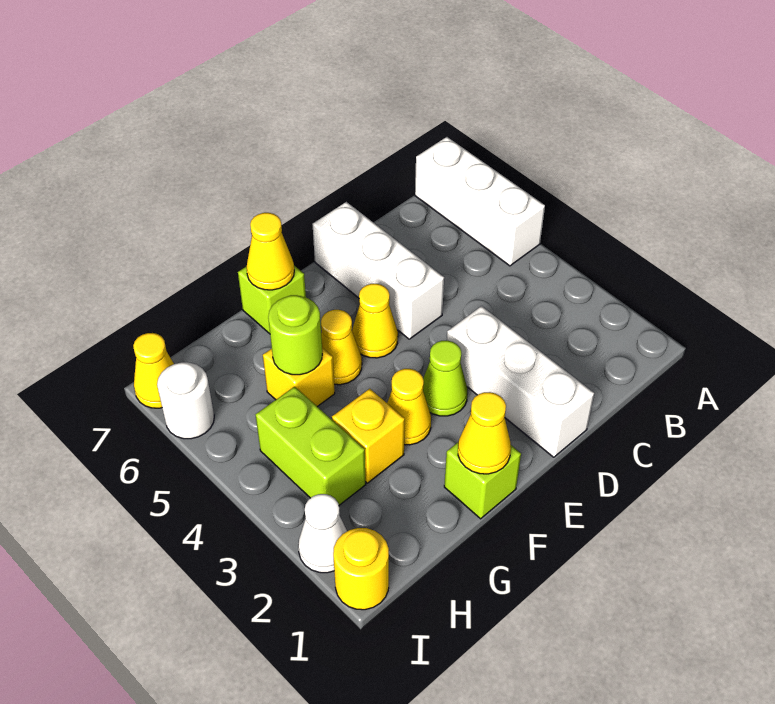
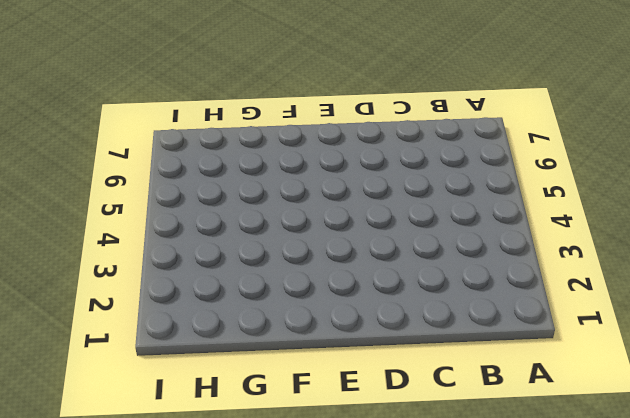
none -> white 1x3 brick [415,137,545,266]
none -> white 1x3 brick [447,306,594,457]
none -> white 1x3 brick [312,202,444,339]

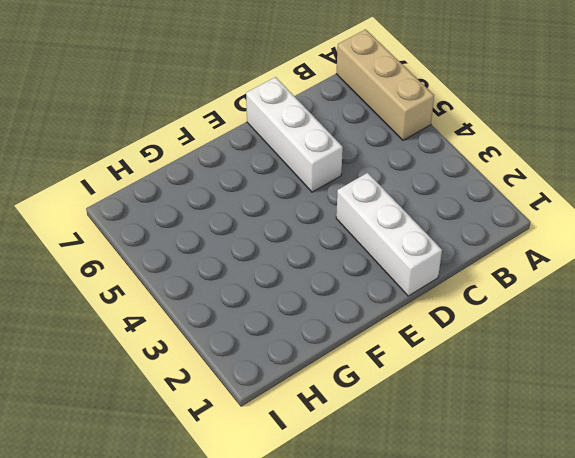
tan 1x3 brick [336,29,434,140] -> white 1x3 brick [415,137,545,266]
none -> lime 1x1 cone [423,341,467,416]
none -> yellow 1x1 cone [352,284,398,358]
none -> lime 1x1 brick [444,443,521,519]

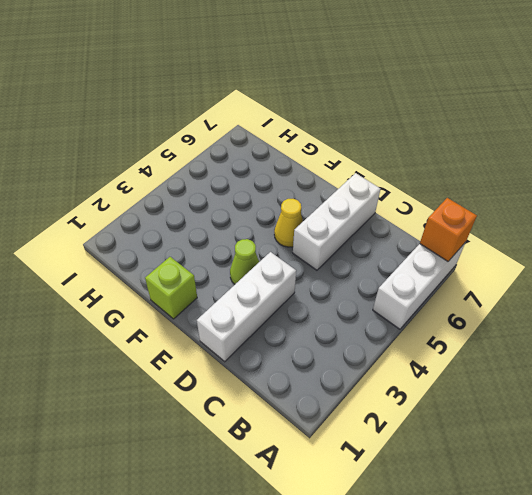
orange 1x1 brick [420,198,477,261] -> none
none -> yellow 1x1 cone [387,369,431,445]
none -> yellow 1x1 cone [321,310,362,385]
none -> lime 1x1 brick [238,266,306,334]

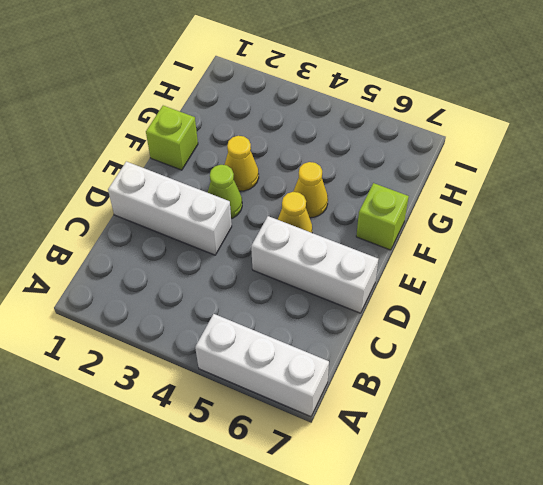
none -> yellow 1x1 brick [332,389,405,483]
none -> yellow 1x1 brick [263,348,335,407]
none -> lime 1x2 brick [256,387,366,505]

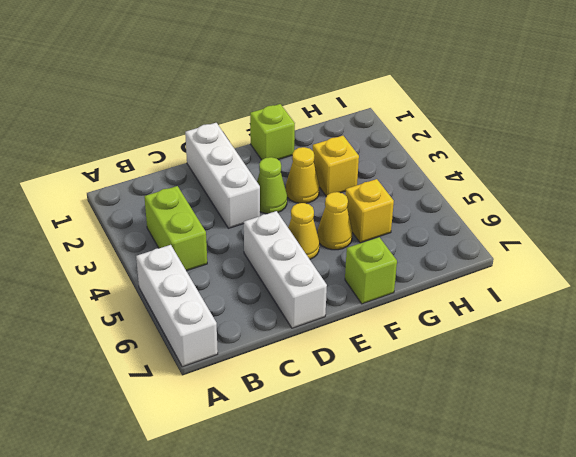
lime 1x2 brick [144,186,207,271] -> lime 1x2 brick moved to [256,387,366,505]
none -> yellow 1x1 round brick [333,528,389,610]
none -> white 1x1 cone [298,494,347,573]
none -> white 1x1 round brick [157,362,214,439]

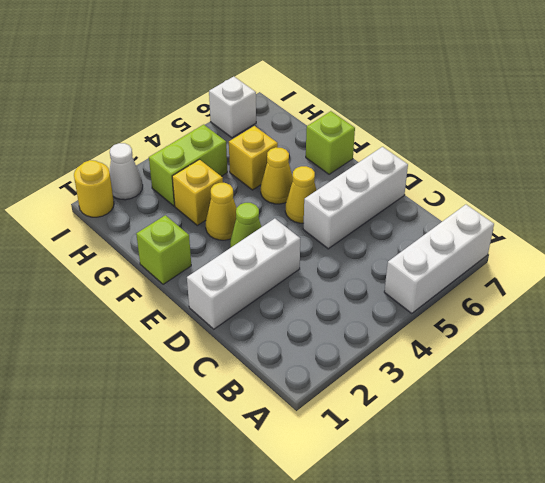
white 1x1 brick [209,77,256,138] -> white 1x1 round brick [157,362,214,439]
none -> yellow 1x1 cone [133,333,174,408]
none -> yellow 1x1 cone [458,392,511,474]
none -> yellow 1x1 cone [247,213,294,290]

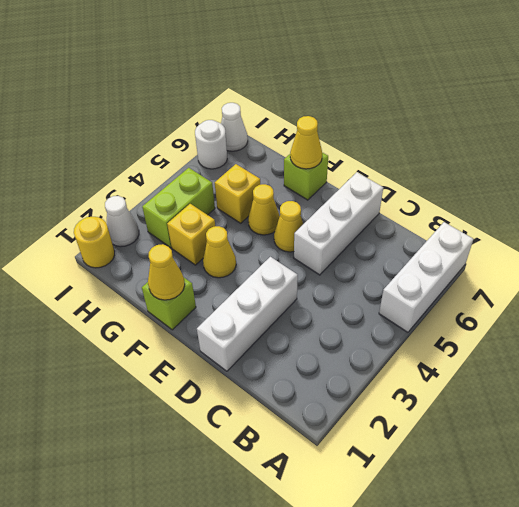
white 1x1 cone [221,103,248,151] -> yellow 1x1 cone [133,333,174,408]
none -> lime 1x1 cone [423,341,467,416]
none -> lime 1x1 round brick [268,295,322,375]

